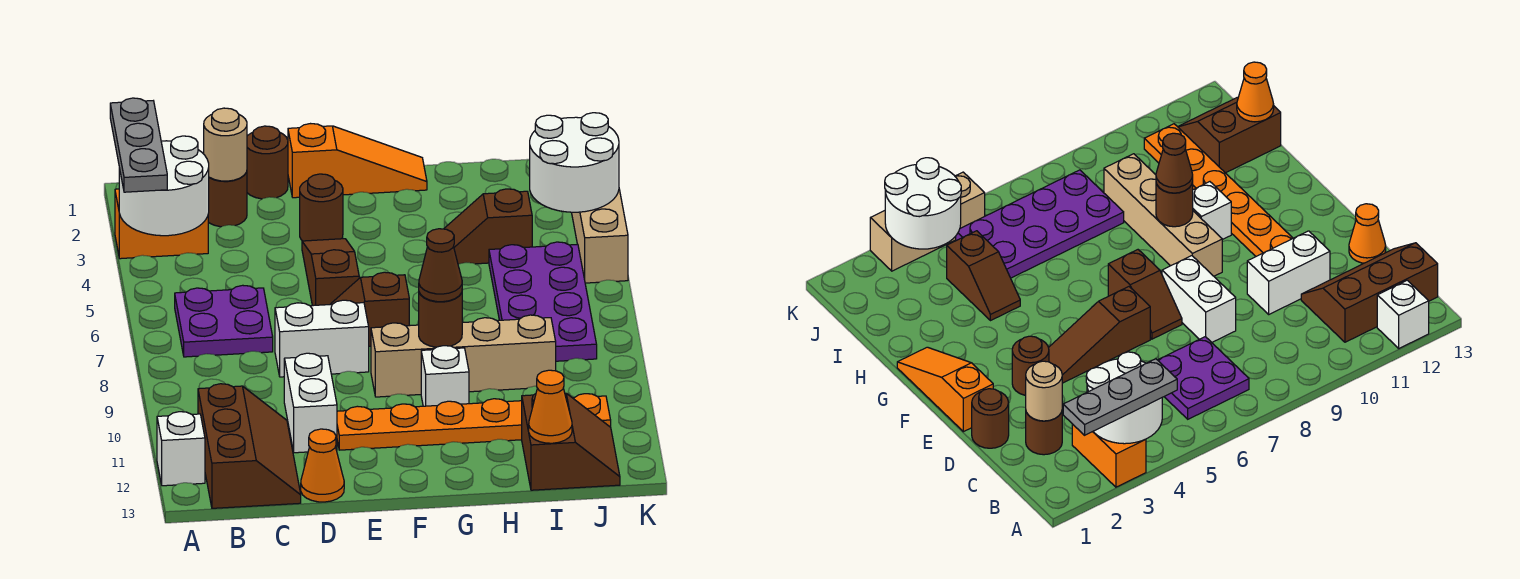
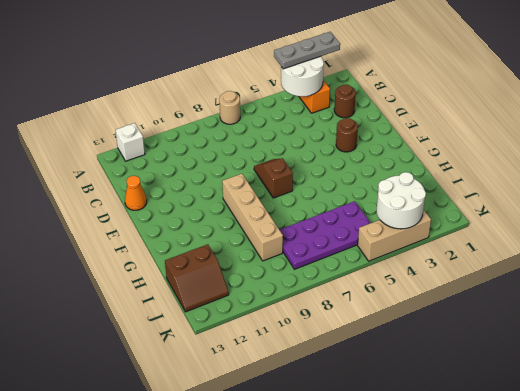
tan 1x1 round brick [219,91,240,124] -> tan 1x1 round brick moved to [204,108,247,181]
none -> purple 2x2 plate [175,285,273,357]
none -> brown 2x3 slope [198,384,301,508]
none -> brown 1x1 round brick [247,126,288,199]

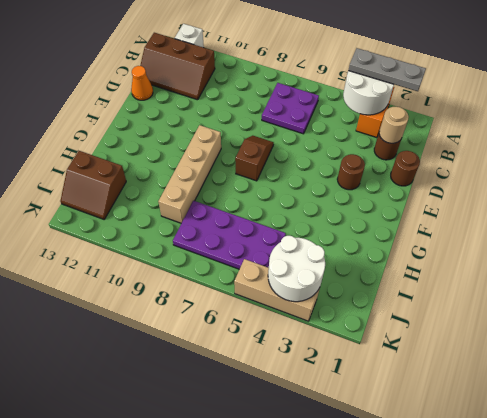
none -> white 1x2 brick [275,300,369,377]
none -> white 1x2 brick [284,353,337,453]
none -> orange 1x3 slope [288,124,427,198]

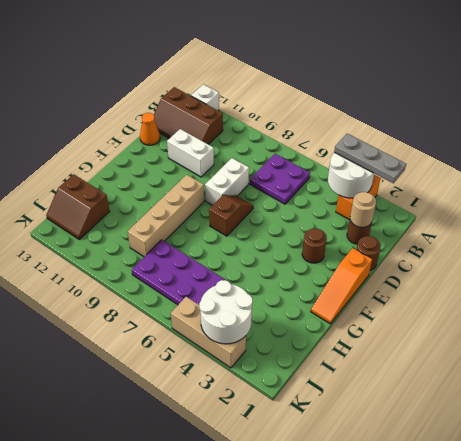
none -> brown 1x3 slope [302,239,359,306]
none -> orange 1x6 plate [337,394,611,450]
none -> white 1x1 brick [421,346,469,406]

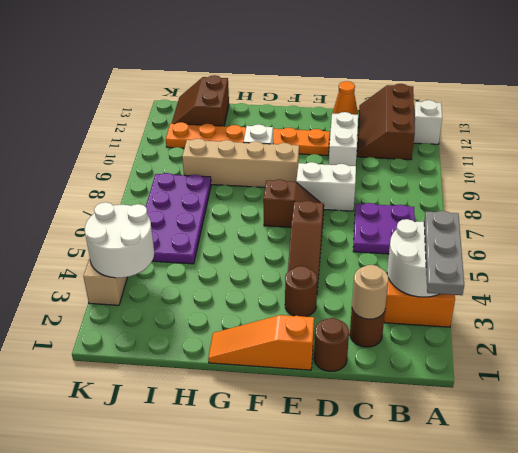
none -> brown 1x2 slope [444,189,532,264]
none -> brown 1x1 round brick [419,293,462,347]
none -> orange 1x1 cone [529,370,572,443]

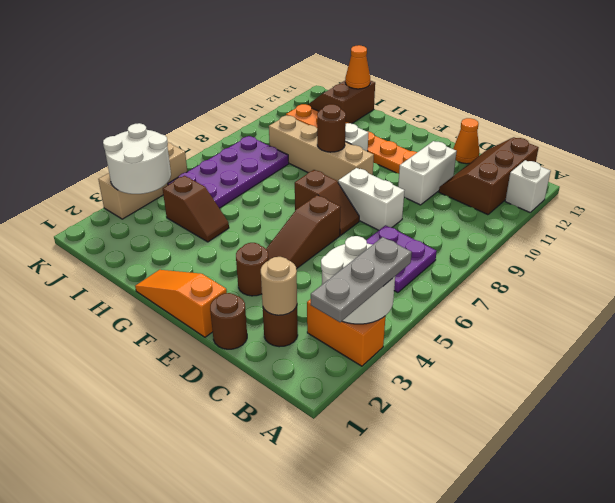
none -> brown 1x1 cone [419,229,462,302]

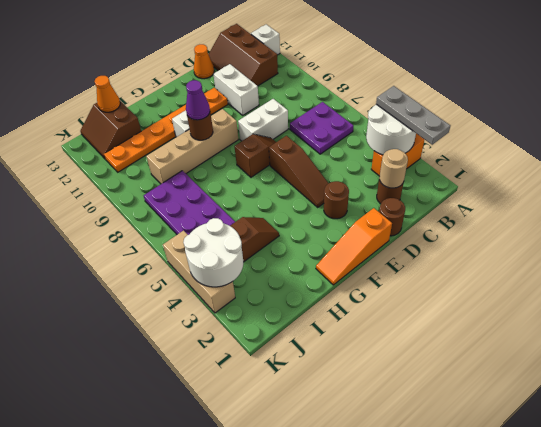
purple 1x1 cone [186,80,210,120] -> brown 1x1 cone [419,229,462,302]

